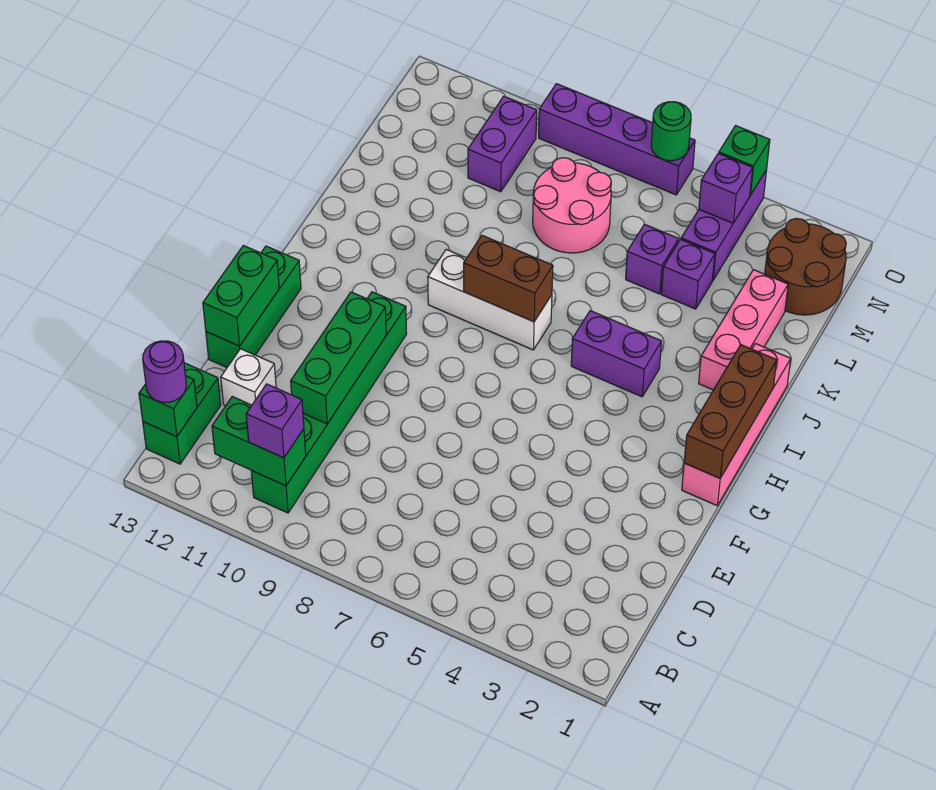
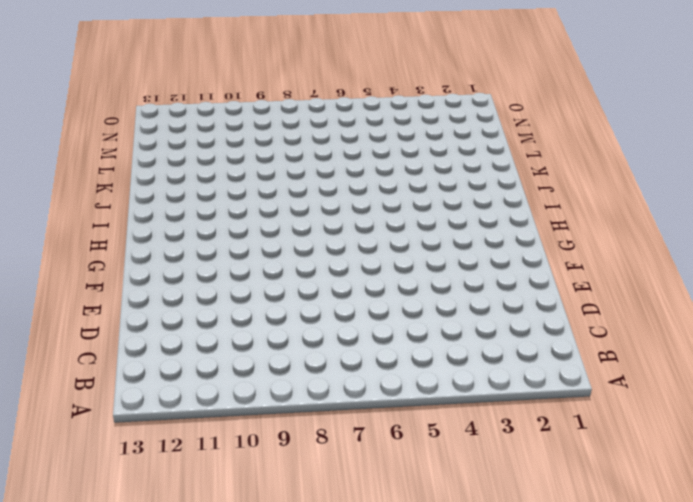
none -> green 1x6 brick [251,292,407,513]
none -> green 1x2 brick [143,363,221,464]
none -> white 1x1 brick [221,349,276,406]

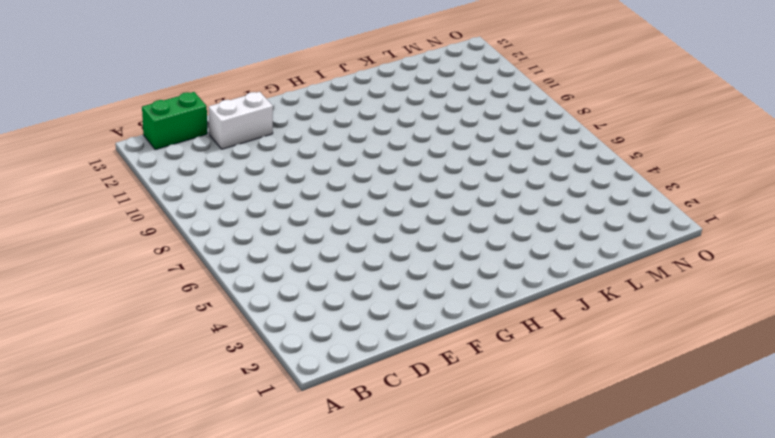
white 1x2 brick [209,92,273,149] -> white 1x1 brick [221,349,276,406]
none -> green 1x6 brick [251,292,407,513]
none -> green 1x3 brick [206,246,301,367]
none -> pink 1x4 brick [682,344,791,506]

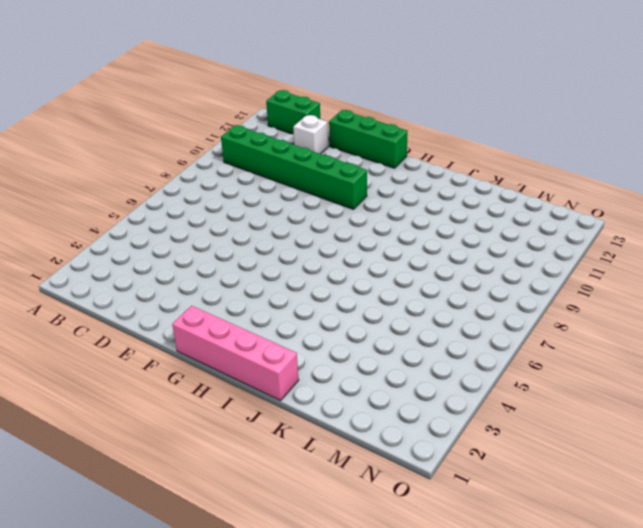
none -> purple 1x2 brick [571,311,662,397]
none -> white 1x3 brick [428,250,552,350]
none -> pink 1x3 brick [699,270,788,390]

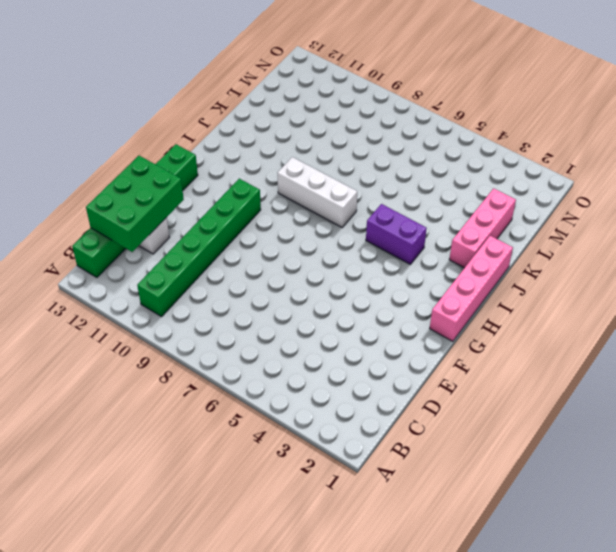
green 2x3 brick [86,156,184,252] -> green 1x2 brick [203,246,279,346]
none -> purple 1x1 brick [661,239,715,309]
none -> purple 1x1 brick [626,224,679,294]
none -> pink 2x2 round brick [533,158,611,253]

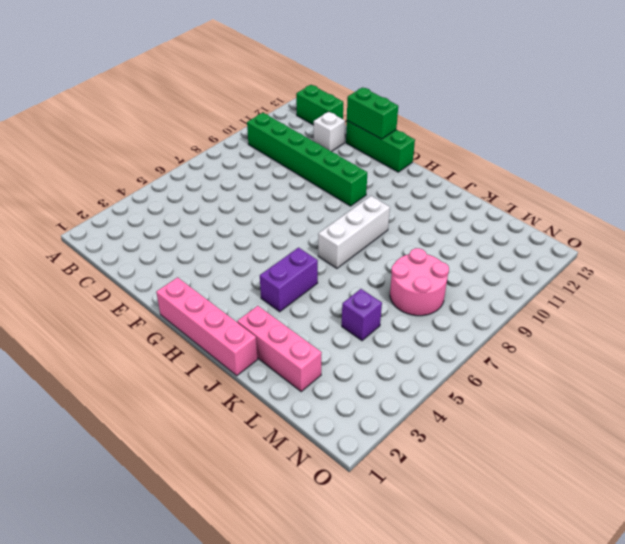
none -> purple 1x1 brick [661,239,715,309]
none -> brown 2x2 round brick [765,218,846,315]
none -> purple 1x3 brick [681,170,767,280]

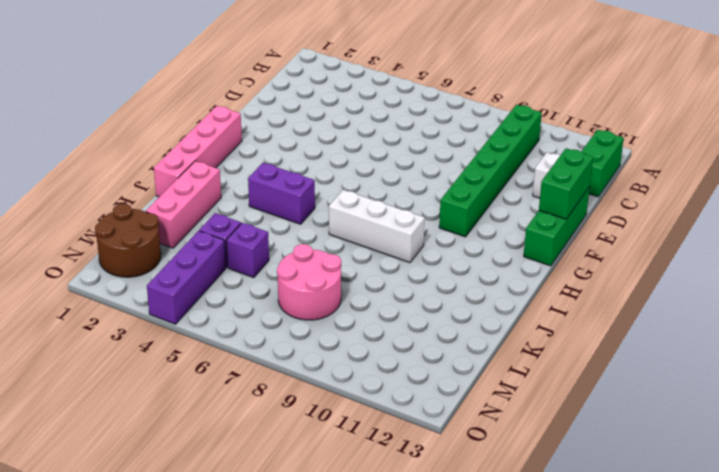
none -> purple 1x2 brick [468,96,537,192]
none -> purple 1x4 brick [539,84,695,195]
none -> green 1x2 brick [212,397,306,486]

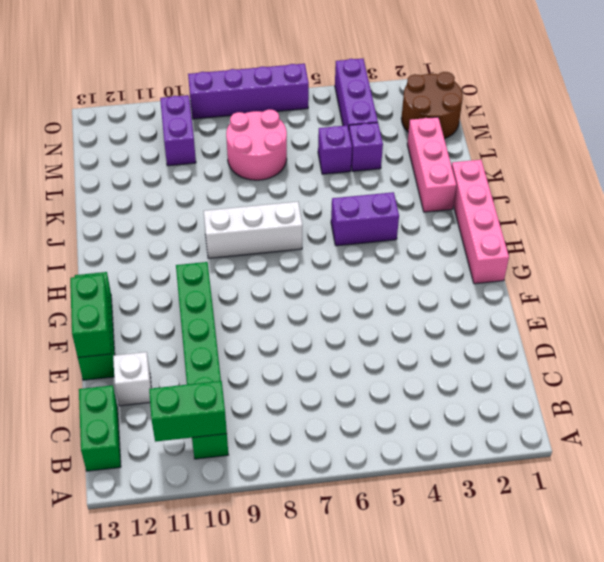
none -> green 1x1 brick [139,376,197,437]
none -> green 1x3 brick [291,292,386,424]
none -> brown 1x3 brick [684,345,777,478]

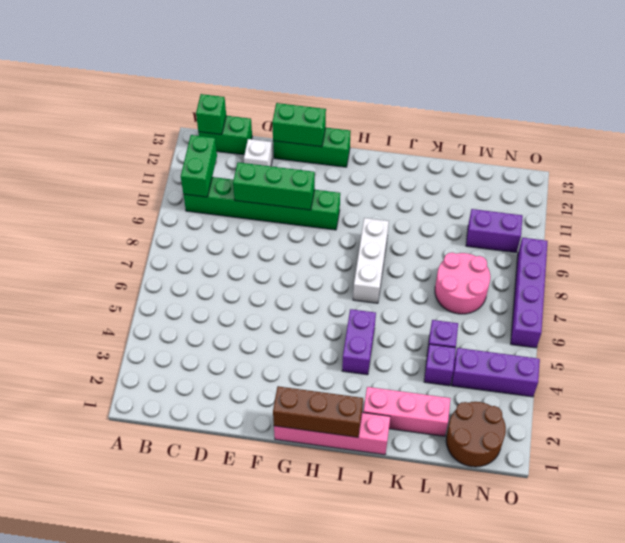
none -> brown 1x2 brick [464,235,553,322]
none -> purple 1x1 brick [699,153,753,223]
none -> green 1x1 brick [719,126,770,195]

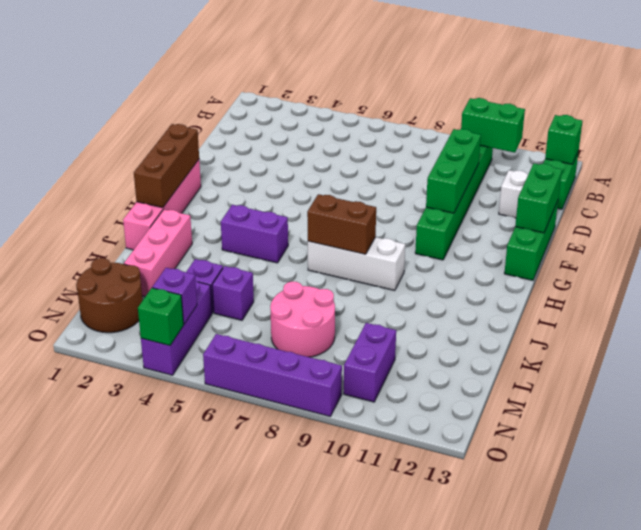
none -> green 1x1 round brick [651,102,691,161]
none -> purple 1x1 brick [246,384,304,458]
none -> purple 1x1 round brick [143,341,186,402]

